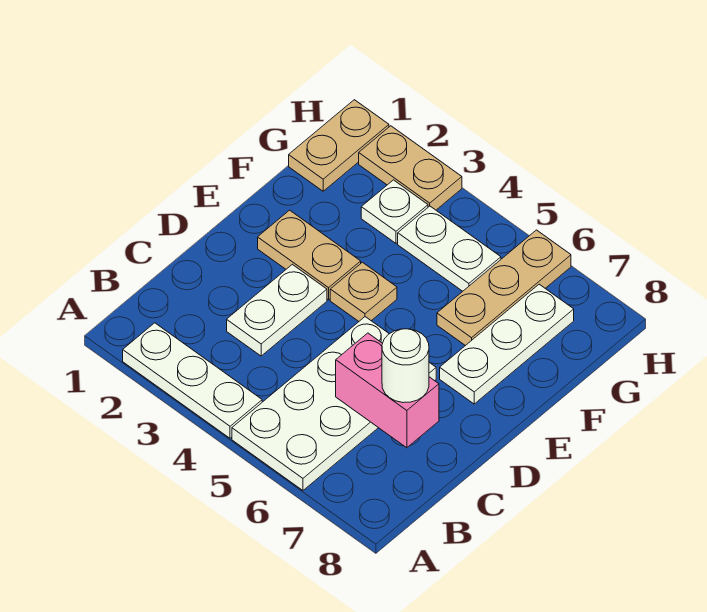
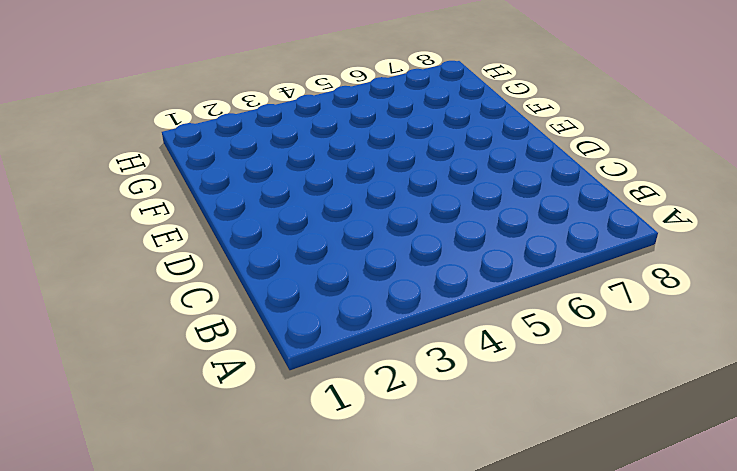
none -> white 1x3 plate [123,323,262,438]
none -> white 2x4 plate [232,317,436,490]
none -> white 1x2 plate [227,264,327,356]

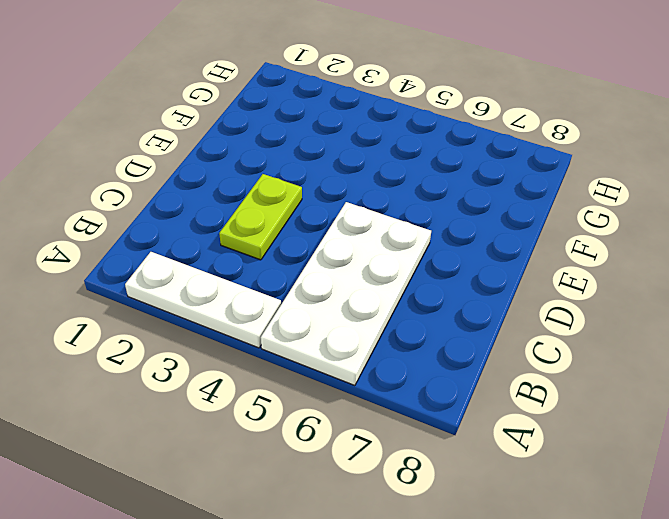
lime 1x2 plate [219,174,302,260] -> white 1x2 plate [227,264,327,356]
none -> tan 1x2 plate [258,210,361,300]
none -> tan 1x1 plate [330,262,397,321]
none -> white 1x3 plate [440,284,574,404]

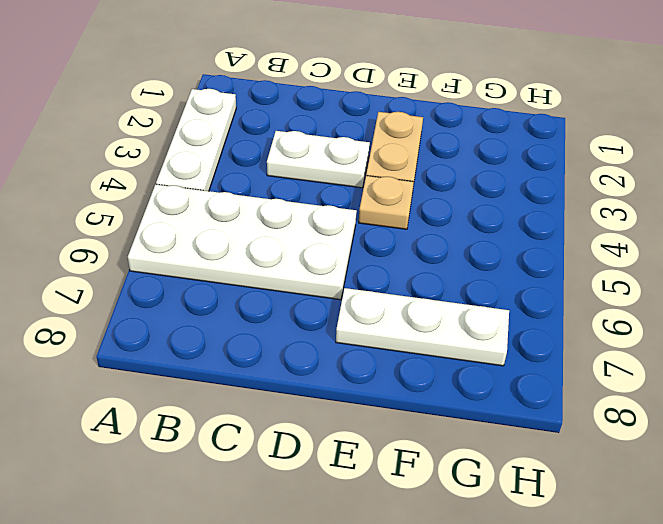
none -> tan 1x3 plate [437,230,571,346]
none -> tan 1x2 plate [289,100,389,191]
none -> white 1x1 plate [361,180,428,243]

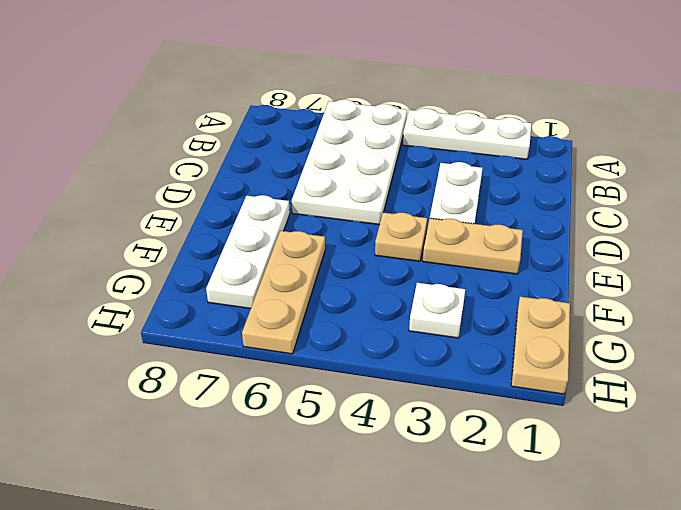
none -> white 1x2 plate [398,206,501,291]
none -> tan 1x2 plate [359,126,462,210]
none -> pink 1x2 brick [336,333,439,448]

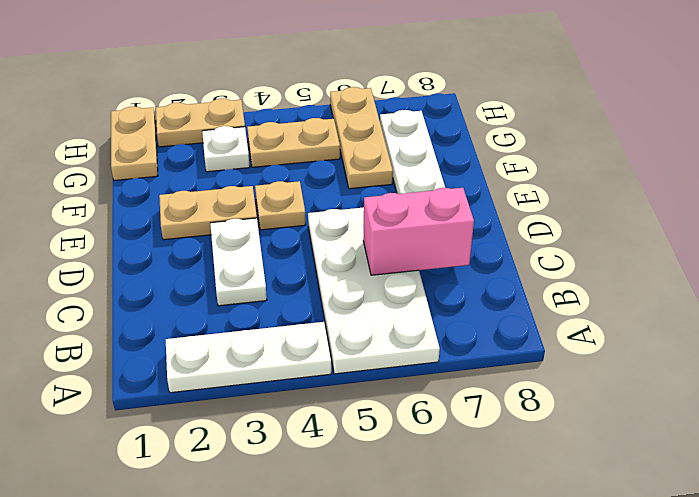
tan 1x2 plate [247,118,340,167] -> white 1x2 plate [398,206,501,291]
none -> white 1x1 round brick [382,329,429,403]

